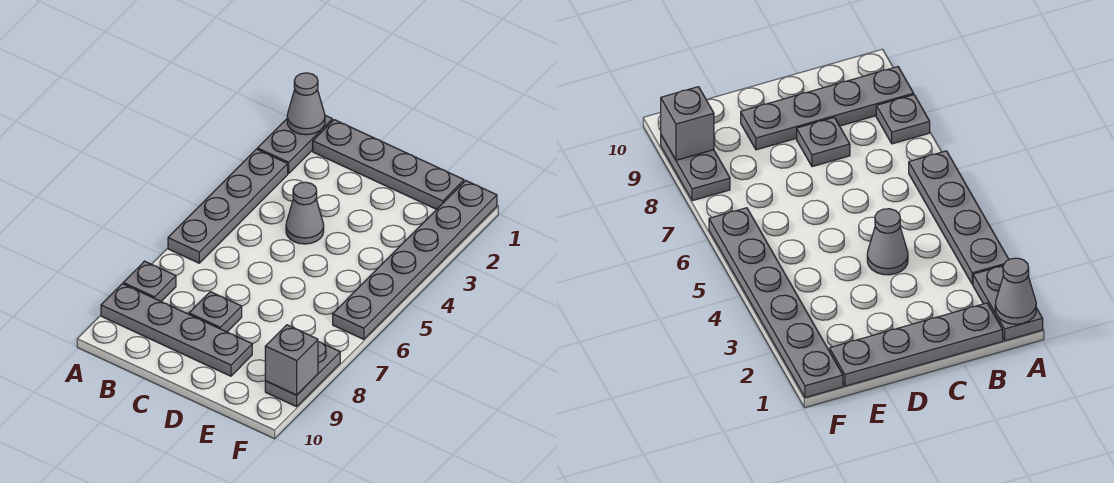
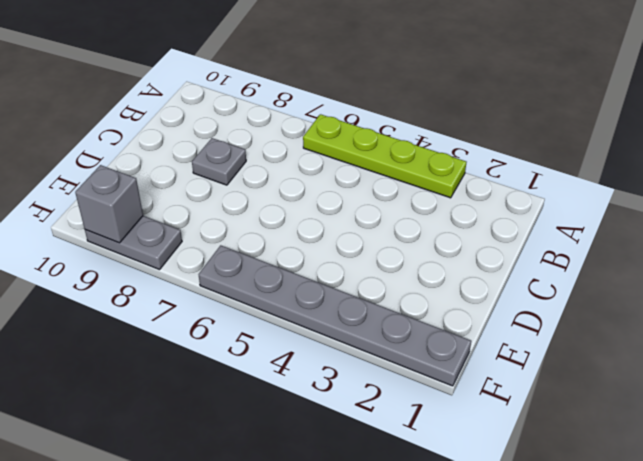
lime 1x4 plate [303,114,467,198] -> grey 1x4 plate [168,149,288,263]
none -> grey 1x2 plate [257,115,332,173]
none -> grey 1x1 plate [123,261,176,301]

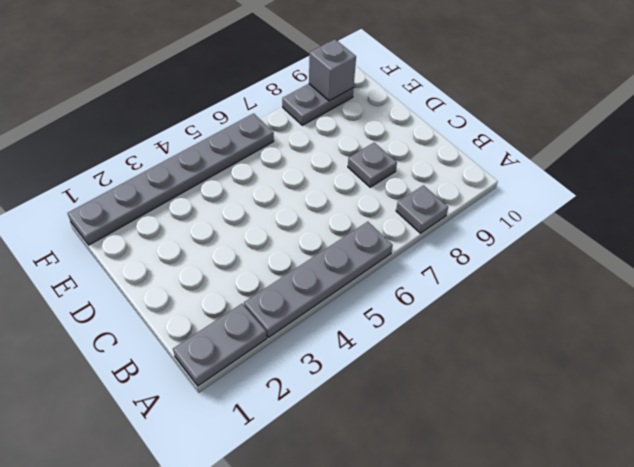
none -> grey 1x4 plate [101,284,252,376]
none -> grey 1x4 plate [313,120,464,209]

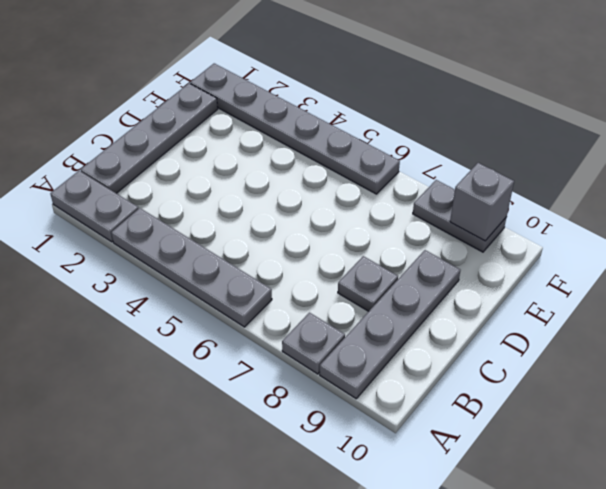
none -> grey 1x1 cone [286,182,324,244]
none -> grey 1x1 cone [287,73,325,135]

